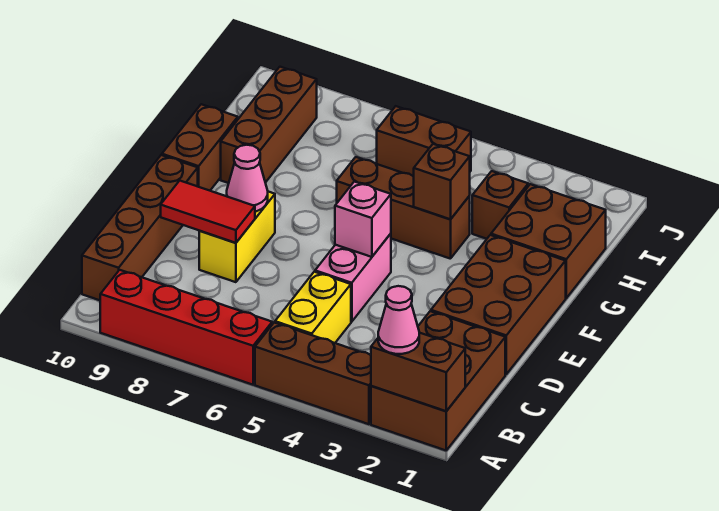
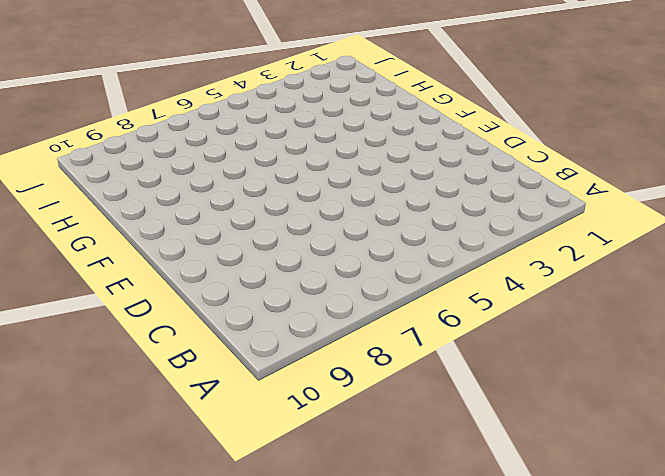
none -> brown 2x3 brick [371,311,505,450]
none -> brown 1x3 brick [255,323,371,424]
none -> red 1x4 brick [100,270,272,385]

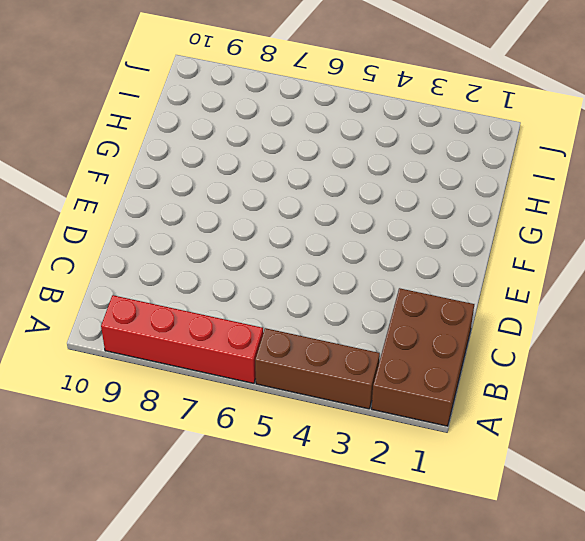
none -> yellow 1x2 brick [275,272,351,343]
none -> brown 1x4 brick [82,155,198,300]
none -> brown 2x3 brick [431,235,566,374]

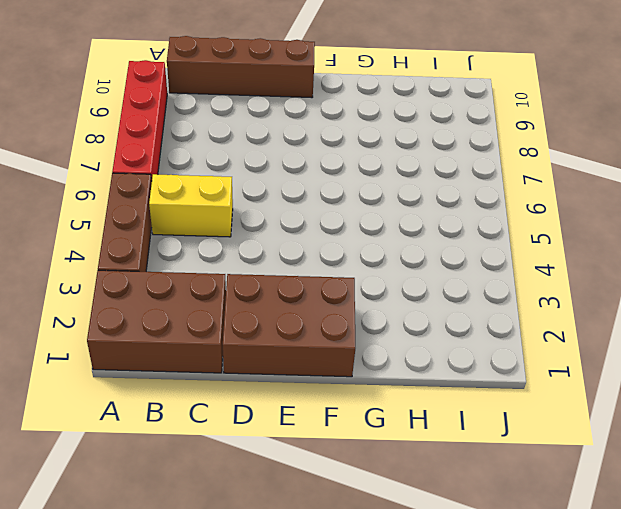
none -> pink 1x2 brick [315,234,391,322]
none -> yellow 1x2 brick [199,192,275,282]
none -> brown 1x2 brick [162,104,238,191]

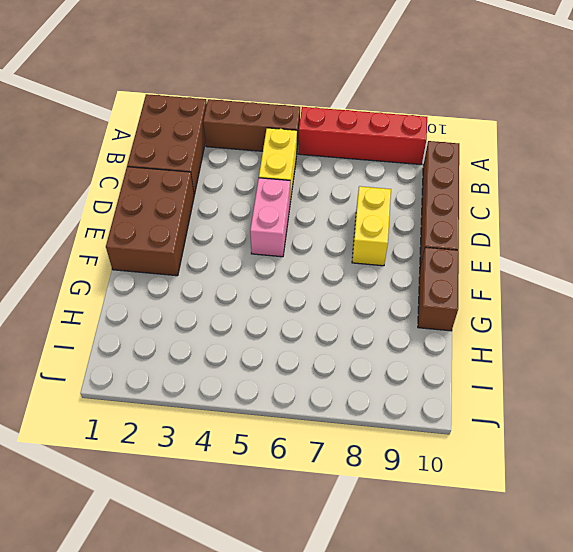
none -> brown 2x2 brick [491,184,606,298]
none -> brown 1x3 brick [337,157,470,259]
none -> brown 1x3 brick [221,67,317,183]

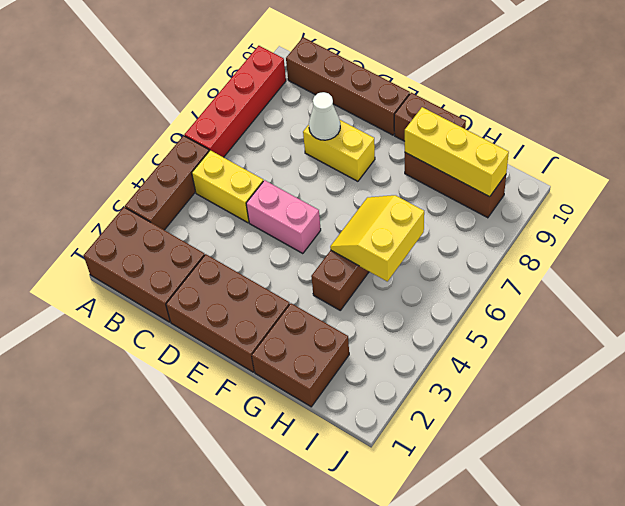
white 1x1 cone [309,92,340,140] -> red 1x2 tile [161,181,255,243]
yellow 2x2 slope [330,195,424,281] -> none
yellow 1x3 brick [405,107,509,197] -> none
none -> brown 1x1 brick [472,171,528,239]
none -> brown 1x2 brick [377,106,471,176]
none -> brown 1x2 brick [371,333,465,411]

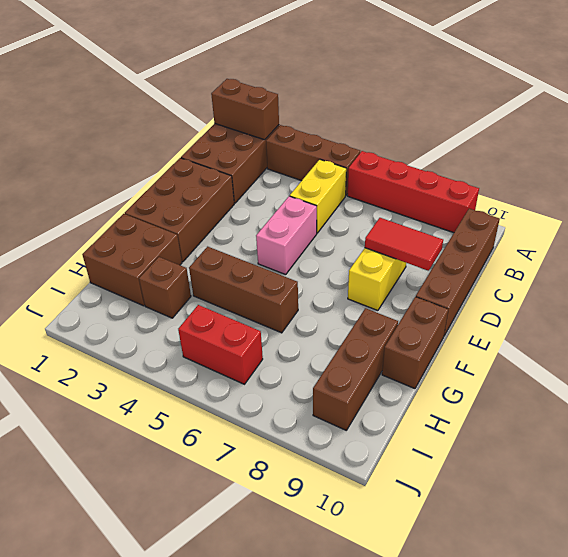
red 1x2 brick [178,305,263,384] -> brown 1x2 brick [377,106,471,176]
none -> pink 1x1 brick [335,182,391,257]
none -> pink 1x1 cone [227,145,268,212]
none -> brown 1x1 brick [414,144,470,219]

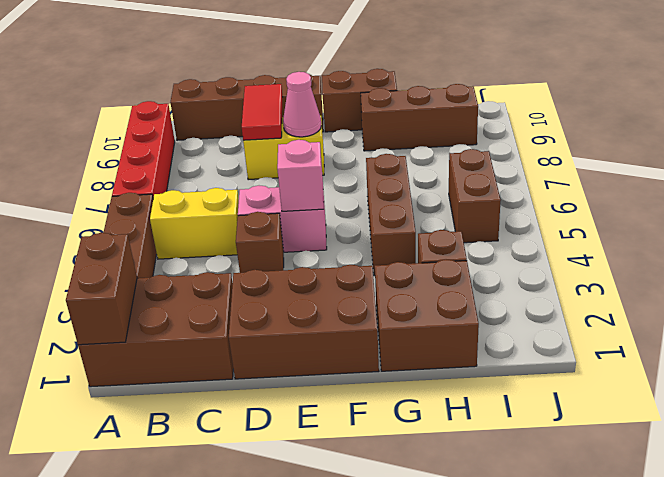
brown 1x1 brick [236,212,284,273] -> brown 1x1 brick moved to [414,144,470,219]
none -> pink 1x1 cone [378,286,419,354]

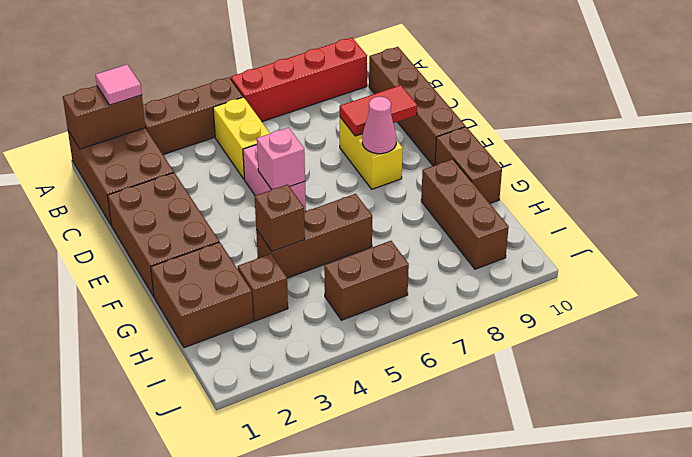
pink 1x1 tile [95,64,142,105] -> pink 1x1 cone [378,286,419,354]

